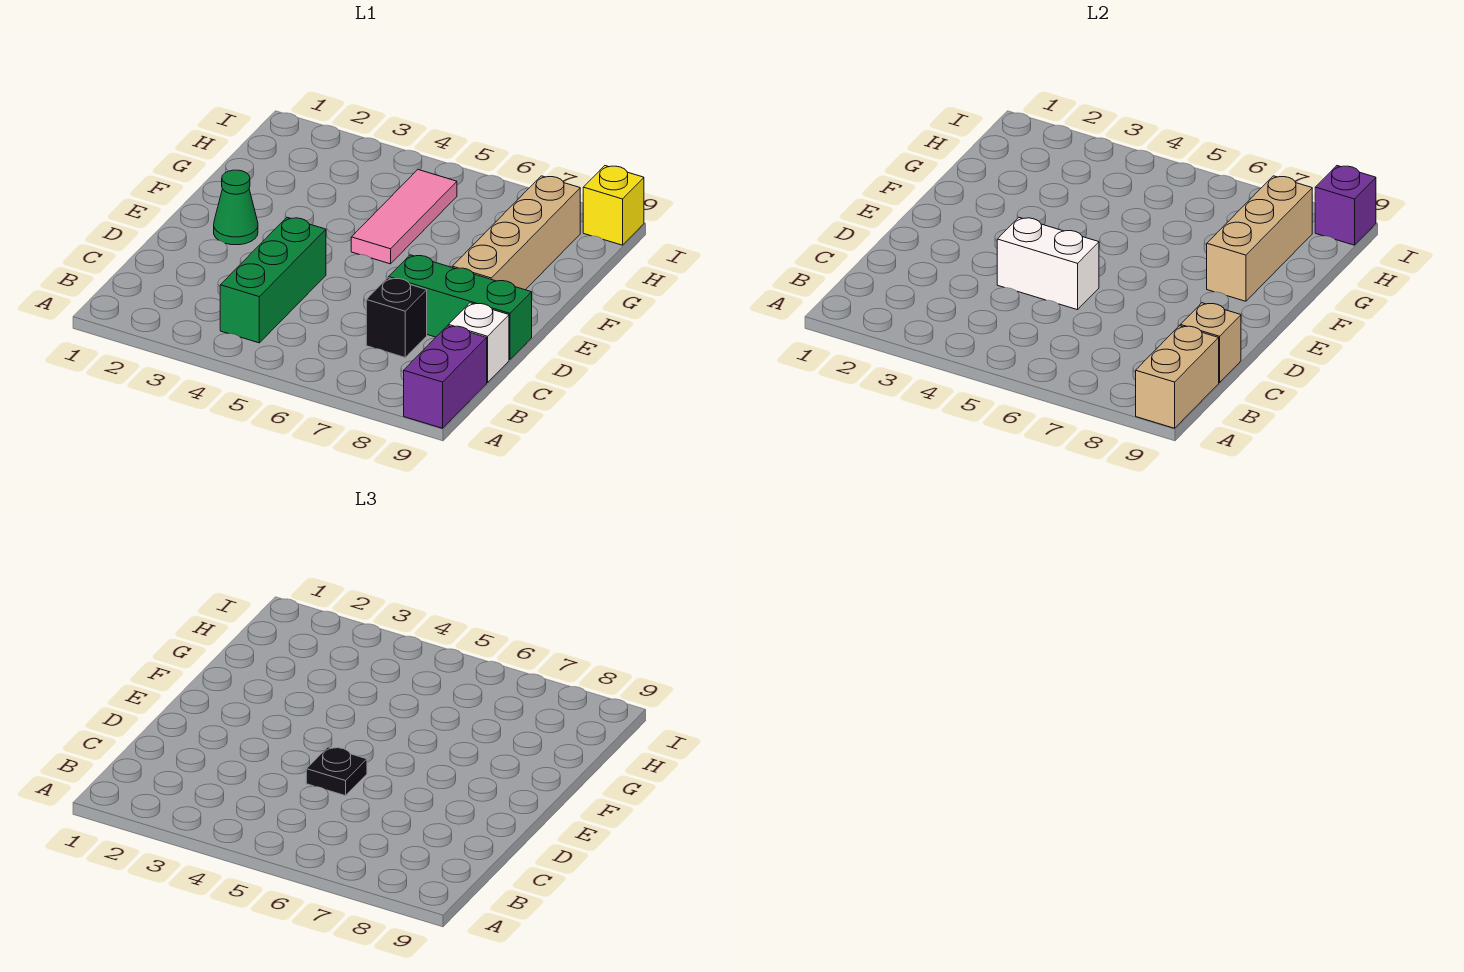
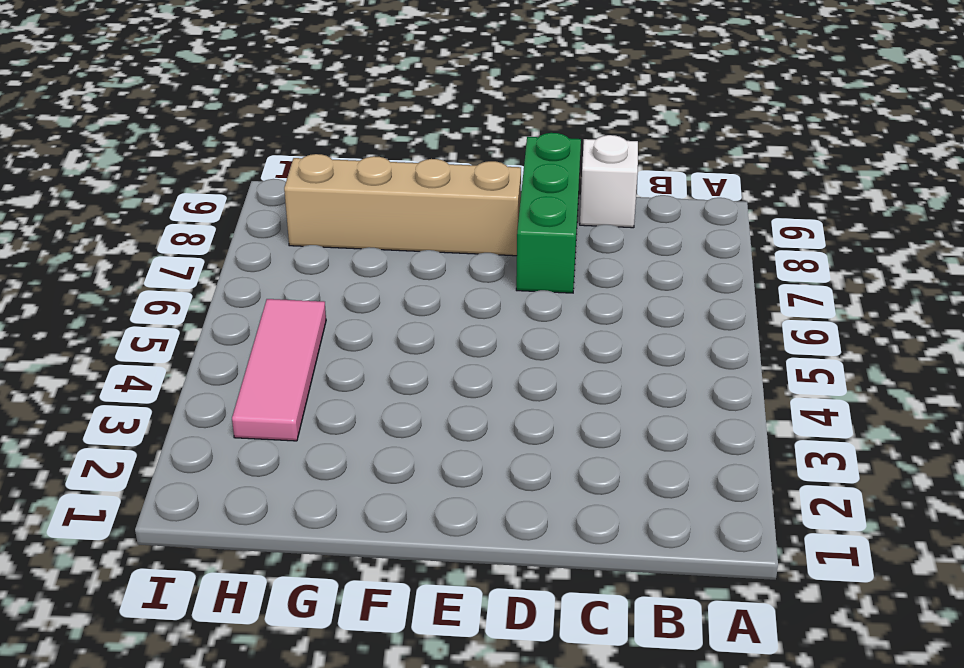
pink 1x3 tile [232,299,326,441] -> pink 1x3 tile turned to [351,170,457,264]
none -> purple 1x2 brick [404,326,487,428]
none -> green 1x3 brick [220,218,326,343]
none -> black 1x1 brick [366,278,427,357]

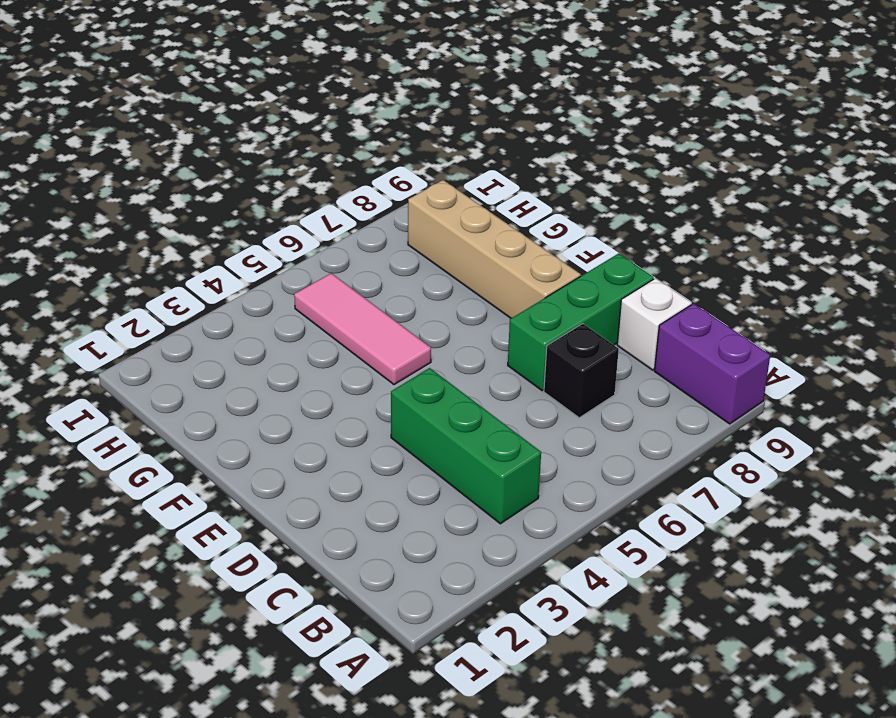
none -> green 1x1 cone [214,170,258,245]
none -> yellow 1x1 brick [583,166,644,245]
none -> tan 1x2 brick [1136,326,1219,428]

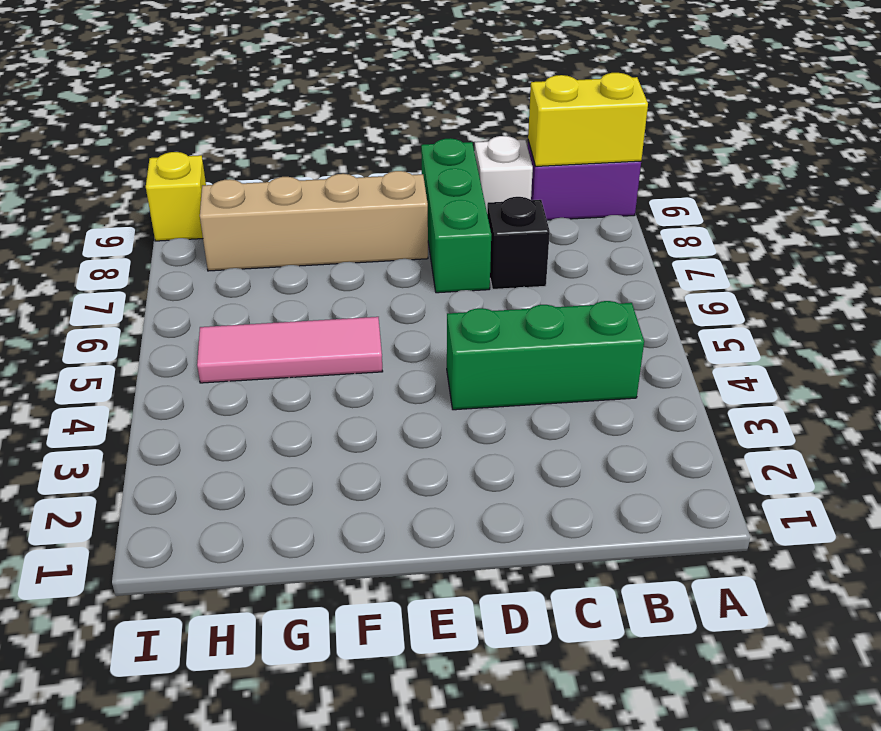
yellow 1x2 brick [528,73,648,166] -> tan 1x2 brick [1136,326,1219,428]
none -> green 1x1 cone [214,170,258,245]
none -> tan 1x1 brick [1180,303,1241,383]
none -> white 1x2 brick [997,218,1099,310]

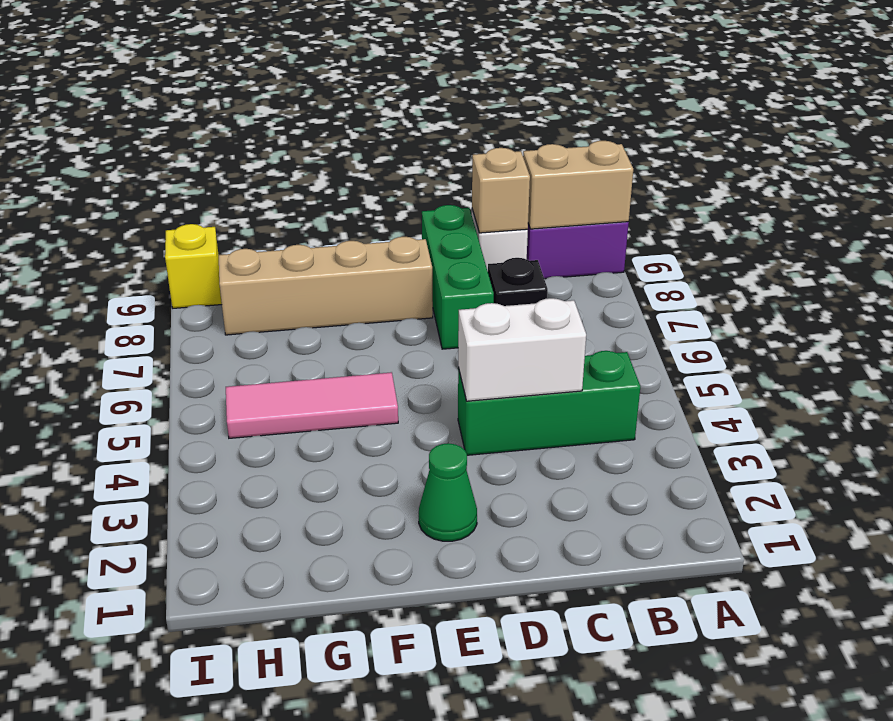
white 1x2 brick [458,298,586,401] -> white 1x2 brick turned to [997,218,1099,310]
none -> tan 1x3 brick [1207,176,1312,301]
none -> purple 1x1 brick [1315,166,1376,245]
none -> black 1x1 plate [306,747,367,796]

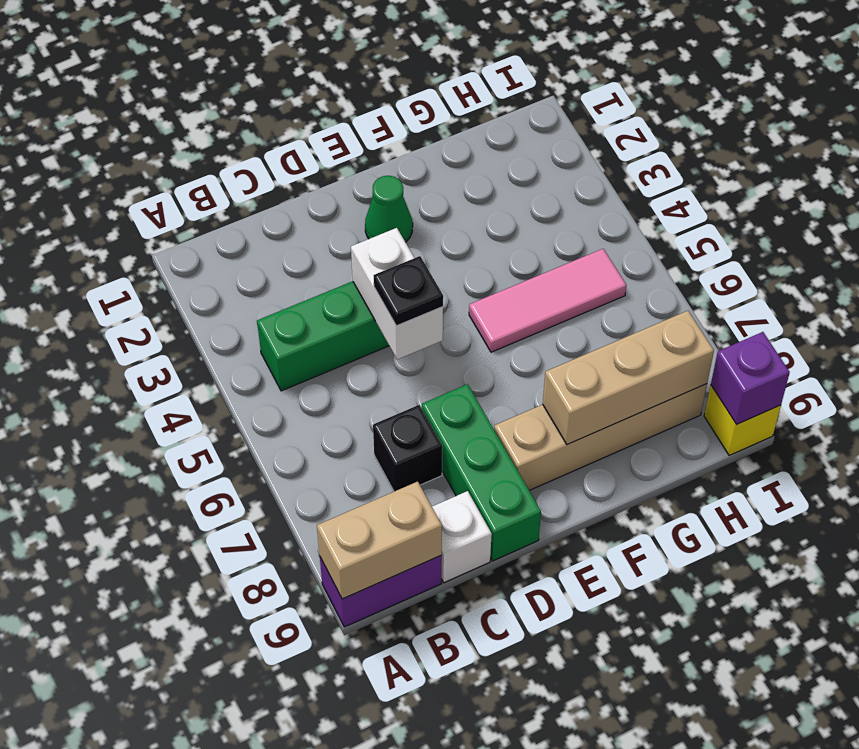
none -> tan 1x1 brick [1180,303,1241,383]

